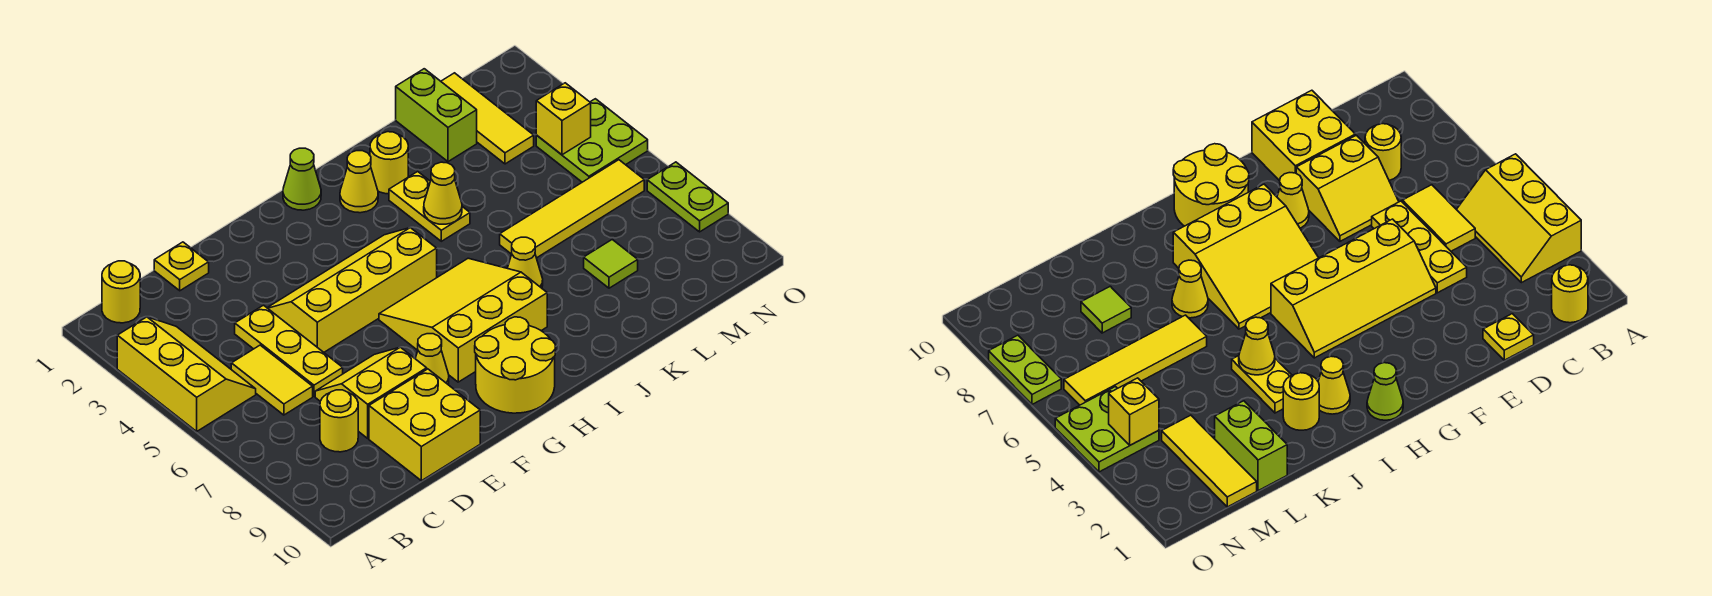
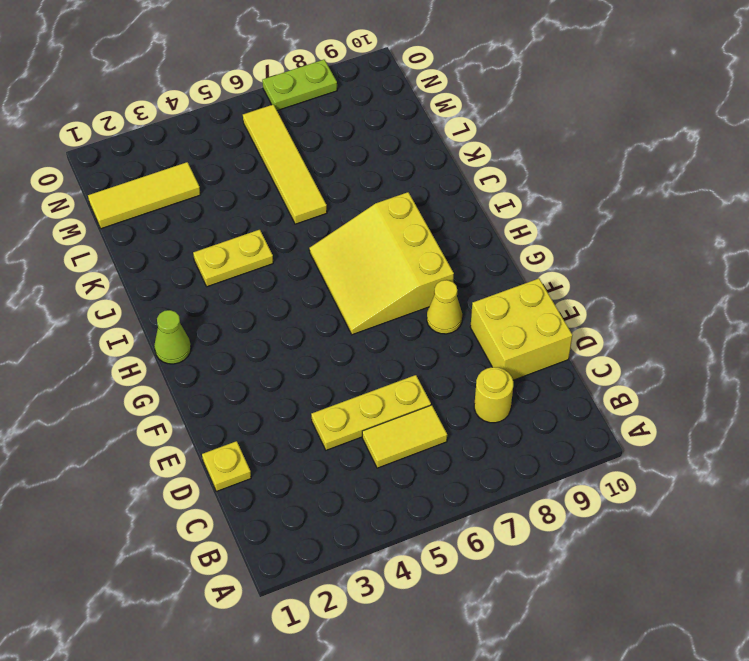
none -> yellow 2x3 slope [117,317,256,431]
none -> yellow 1x1 round brick [102,261,140,323]
none -> yellow 2x2 slope [315,347,427,438]

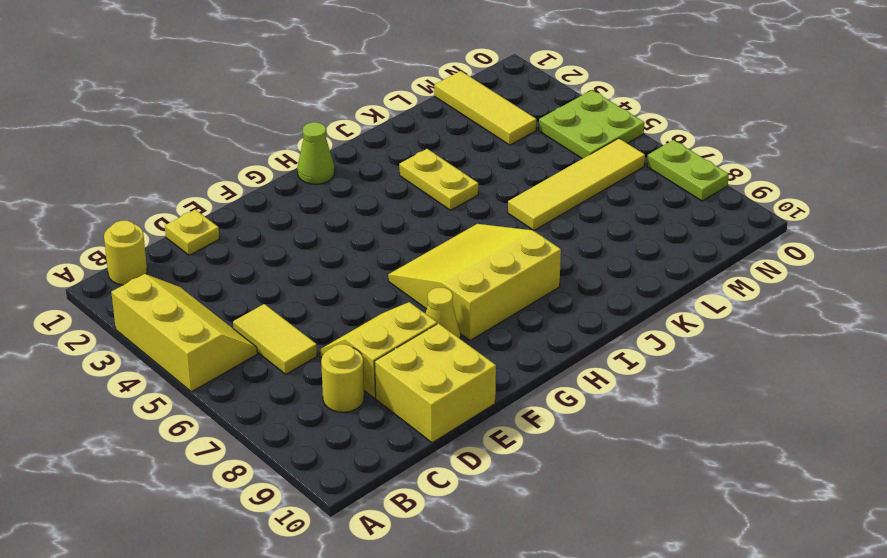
none -> yellow 1x3 plate [235,305,343,396]
none -> yellow 2x4 slope [268,228,437,352]
none -> yellow 2x2 round brick [475,317,556,413]

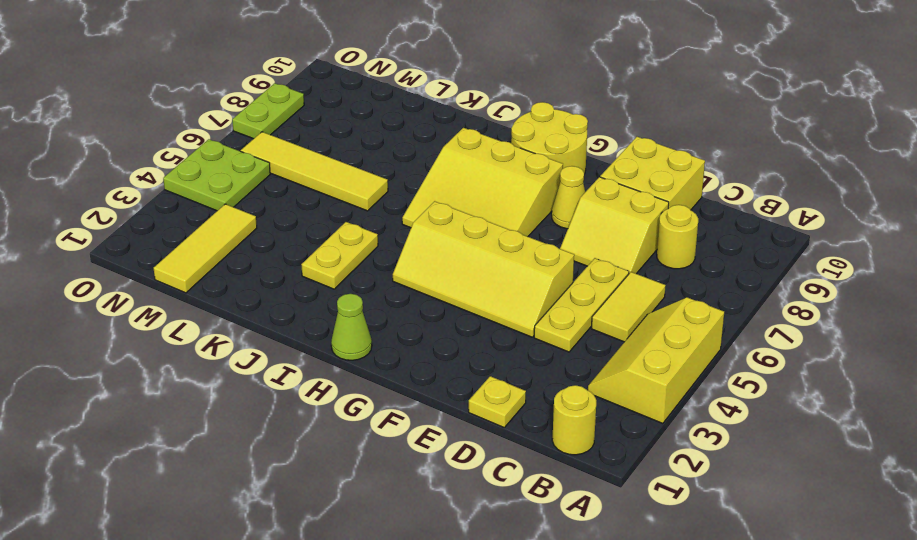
none -> yellow 1x1 cone [340,151,378,213]
none -> yellow 1x1 round brick [370,132,408,194]
none -> yellow 1x1 cone [507,237,543,288]

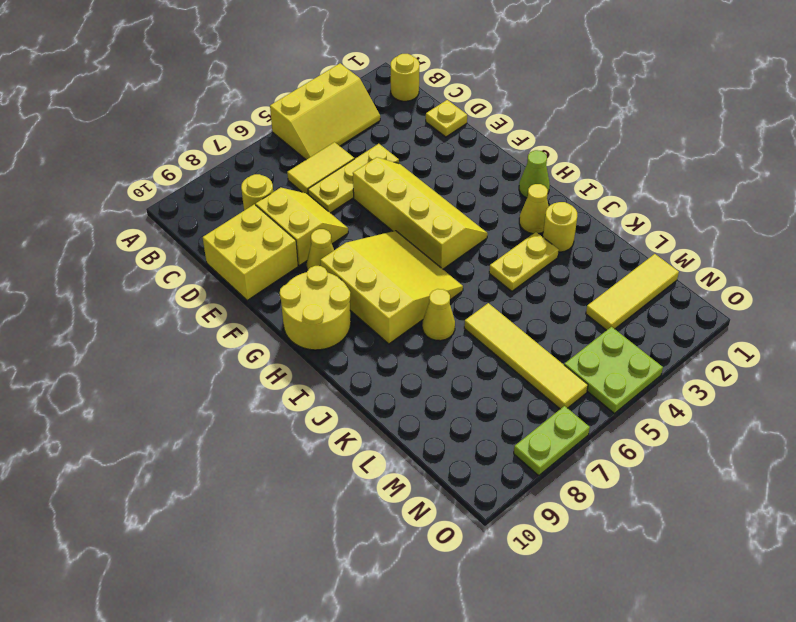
none -> lime 1x2 brick [396,69,477,162]
none -> lime 1x1 tile [584,240,638,288]
none -> yellow 1x1 cone [424,162,462,224]

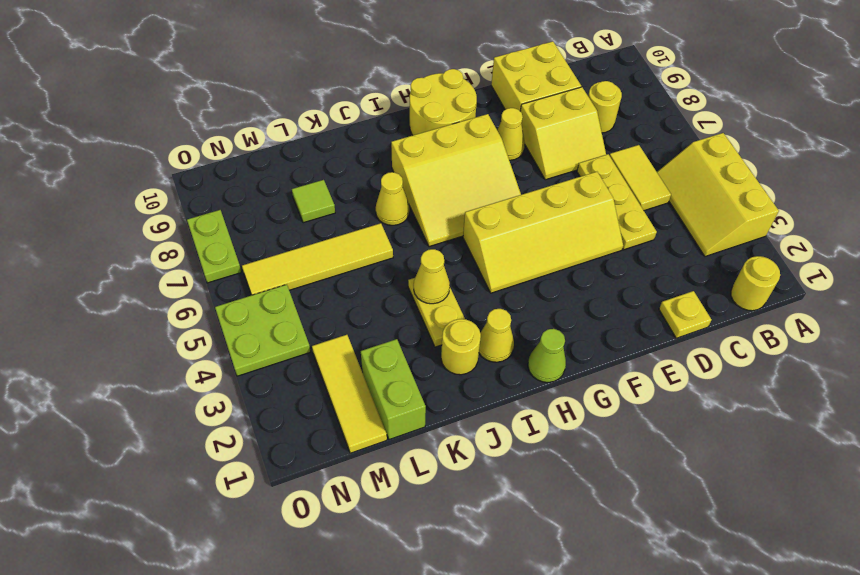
none -> yellow 1x1 brick [536,83,591,155]

